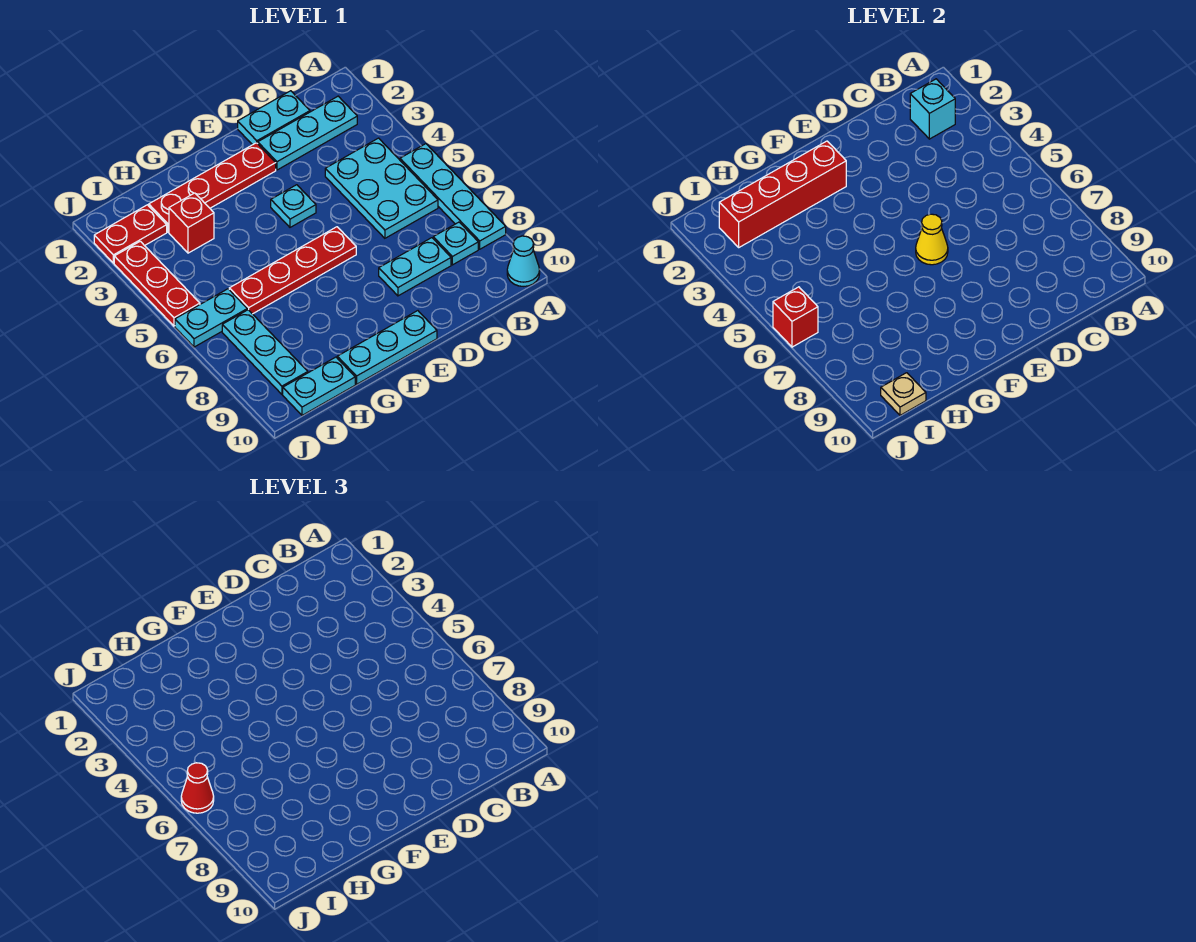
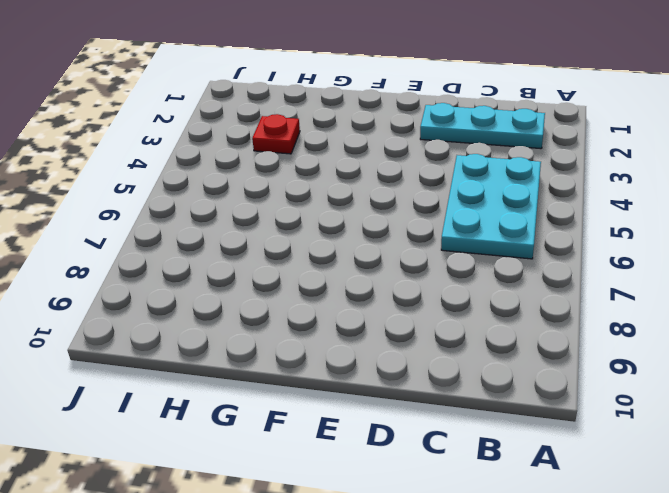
red 1x1 plate [252,114,300,154] -> red 1x1 brick [169,193,214,253]
none -> cyan 1x4 plate [400,144,506,249]
none -> cyan 1x1 cone [507,236,540,286]
none -> cyan 1x1 plate [433,222,478,265]

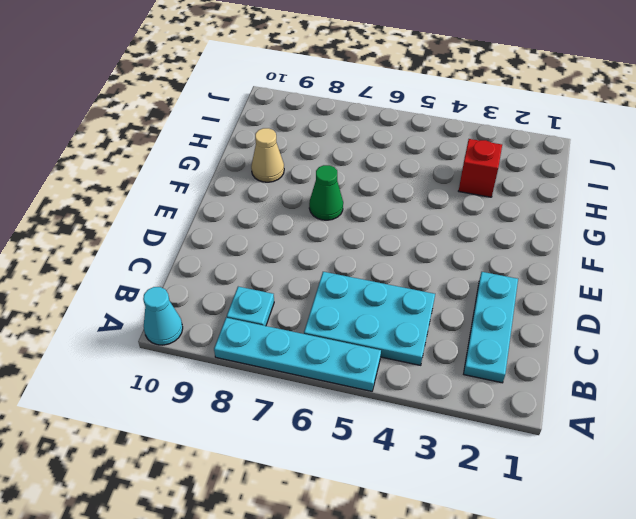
green 1x1 cone [309,165,343,220] -> none
tan 1x1 cone [251,128,284,182] -> none
none -> cyan 1x2 plate [238,91,310,145]
none -> cyan 1x2 plate [379,238,451,296]
none -> red 1x4 plate [149,143,276,232]

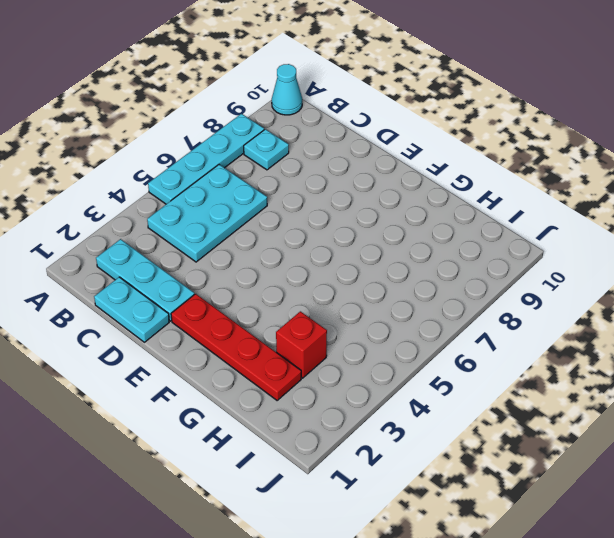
none -> cyan 1x2 plate [379,238,451,296]
none -> cyan 1x1 plate [271,185,316,227]
none -> red 1x4 plate [229,227,356,314]

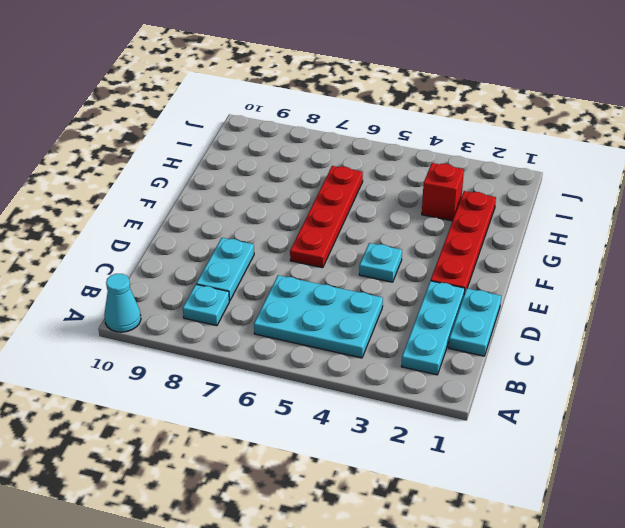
none -> cyan 1x4 plate [400,144,506,249]
none -> cyan 1x3 plate [337,311,437,384]
none -> cyan 1x2 plate [283,357,355,415]

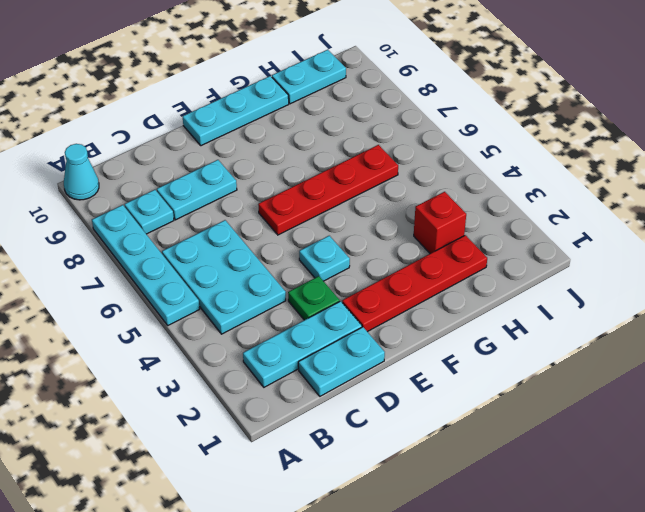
green 1x1 plate [288,276,340,320] -> none
none -> red 1x2 plate [94,205,167,263]
none -> cyan 1x2 plate [175,289,247,347]
none -> cyan 1x3 plate [222,310,308,394]

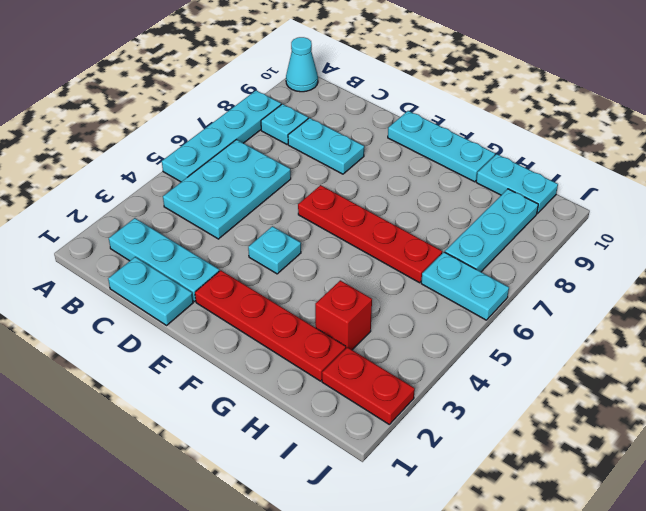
none -> red 1x3 plate [114,241,200,326]
none -> cyan 1x1 brick [910,79,955,139]
none -> yellow 1x1 cone [916,214,948,265]

